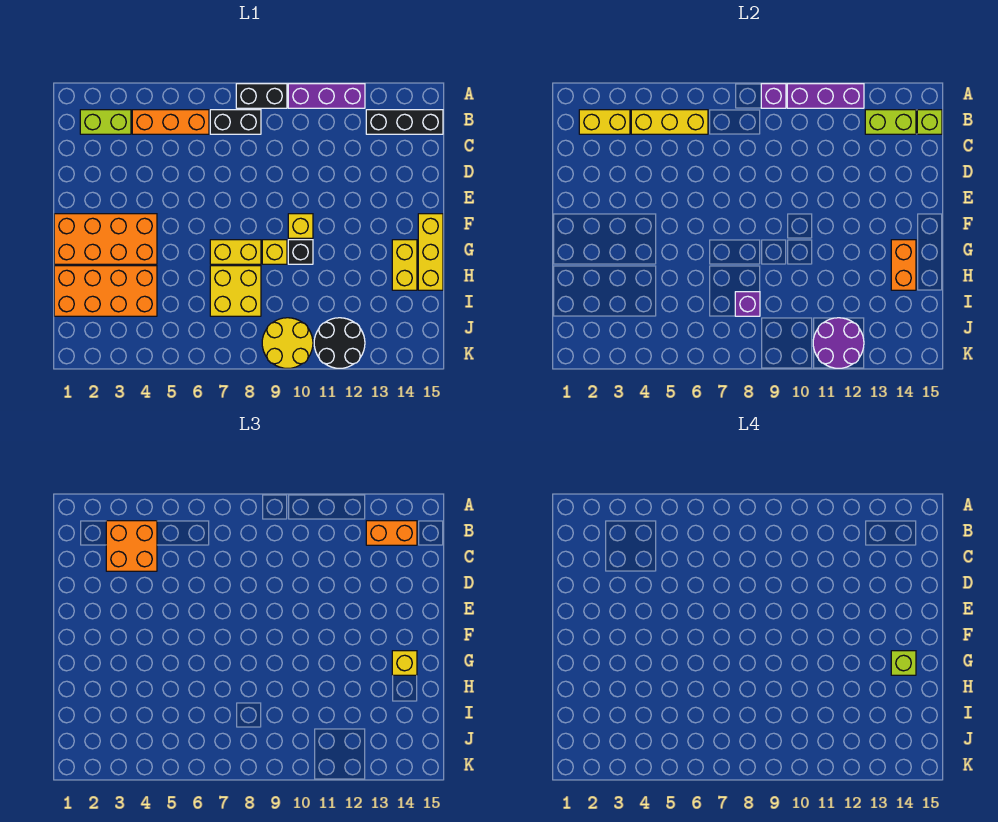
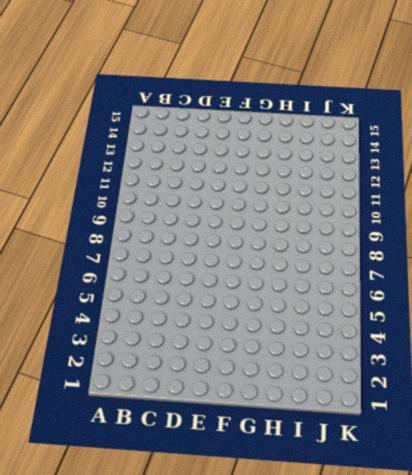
none -> black 1x2 brick [236,84,287,108]
none -> purple 1x3 brick [288,84,365,108]
none -> lime 1x2 brick [80,110,131,134]
none -> orange 1x3 brick [132,110,209,134]

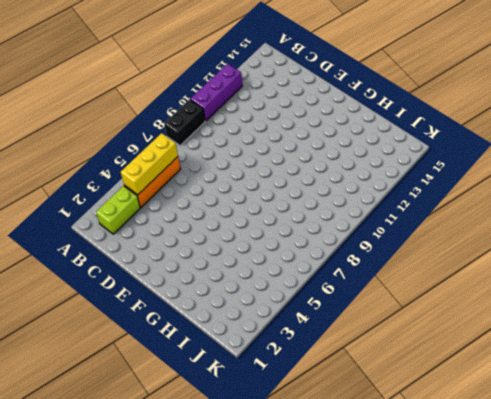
none -> black 1x2 brick [210,110,261,134]
none -> black 1x3 brick [366,110,443,134]
none -> orange 2x4 brick [54,214,157,264]
none -> yellow 1x1 brick [288,214,313,238]

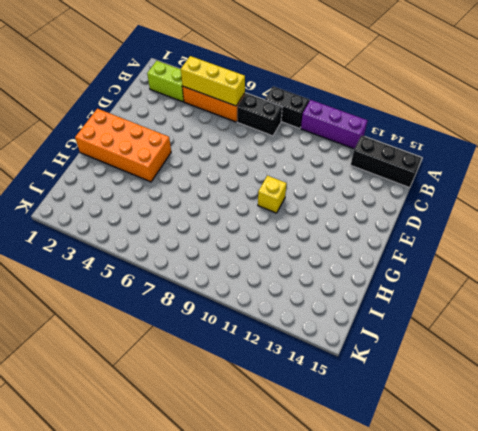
none -> yellow 1x3 brick [418,214,443,290]
none -> yellow 1x2 brick [210,240,261,264]
none -> yellow 1x1 brick [262,240,287,264]
none -> black 1x1 brick [288,240,313,264]

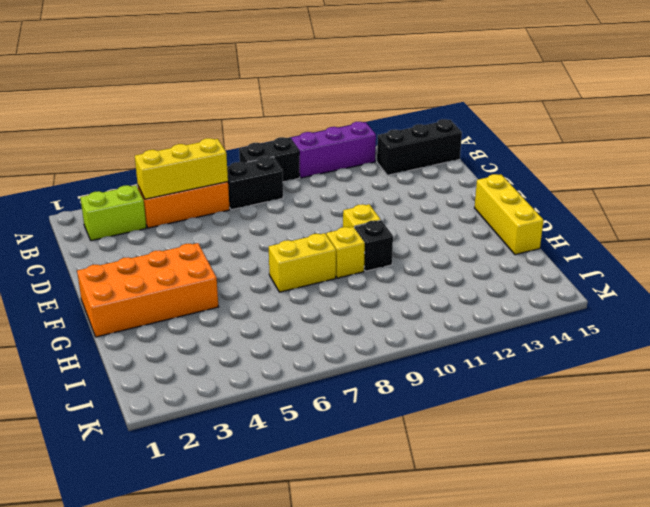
none -> yellow 1x2 brick [392,240,417,290]
none -> orange 2x4 brick [54,266,157,316]
none -> yellow 2x2 brick [210,266,261,316]
none -> yellow 2x2 round brick [262,318,313,368]

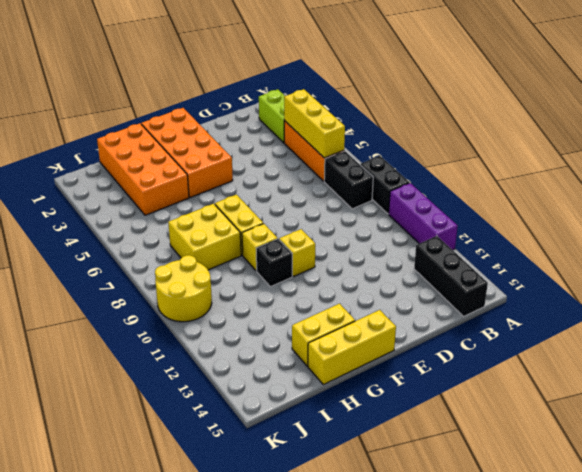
none -> black 2x2 round brick [314,318,365,368]
none -> purple 1x1 brick [761,84,786,108]
none -> purple 1x3 brick [787,84,864,108]
none -> yellow 1x2 brick [579,110,630,134]

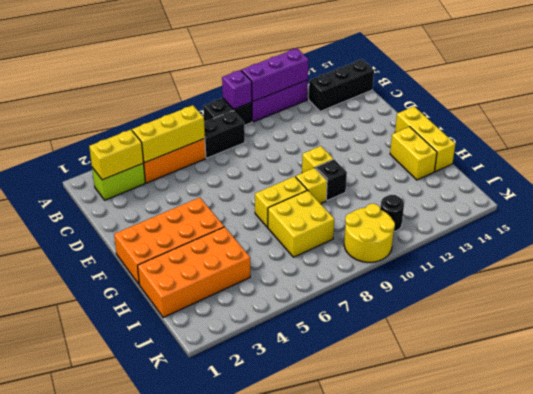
black 1x1 round brick [380,195,404,231] -> black 2x2 round brick [314,318,365,368]
none -> lime 1x2 brick [865,110,916,134]
none -> lime 1x1 brick [917,110,942,134]
none -> orange 1x2 brick [891,240,916,290]
none -> purple 1x1 brick [735,292,760,316]

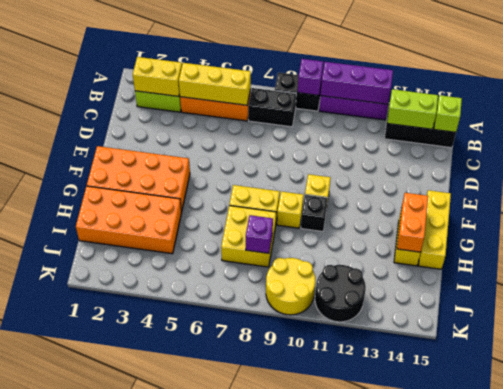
none -> purple 2x2 round brick [813,318,864,368]
none -> orange 2x2 brick [106,521,157,571]
none -> orange 1x2 brick [366,521,417,545]
none -> yellow 1x1 brick [392,651,417,675]

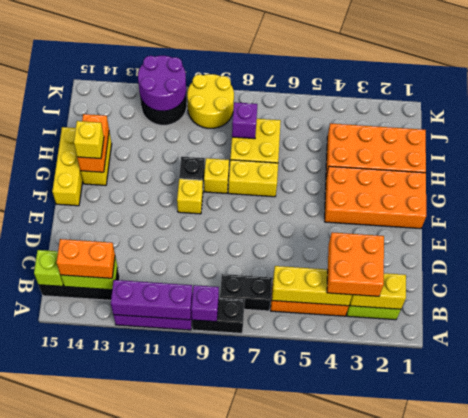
none -> lime 1x1 brick [891,651,916,675]

